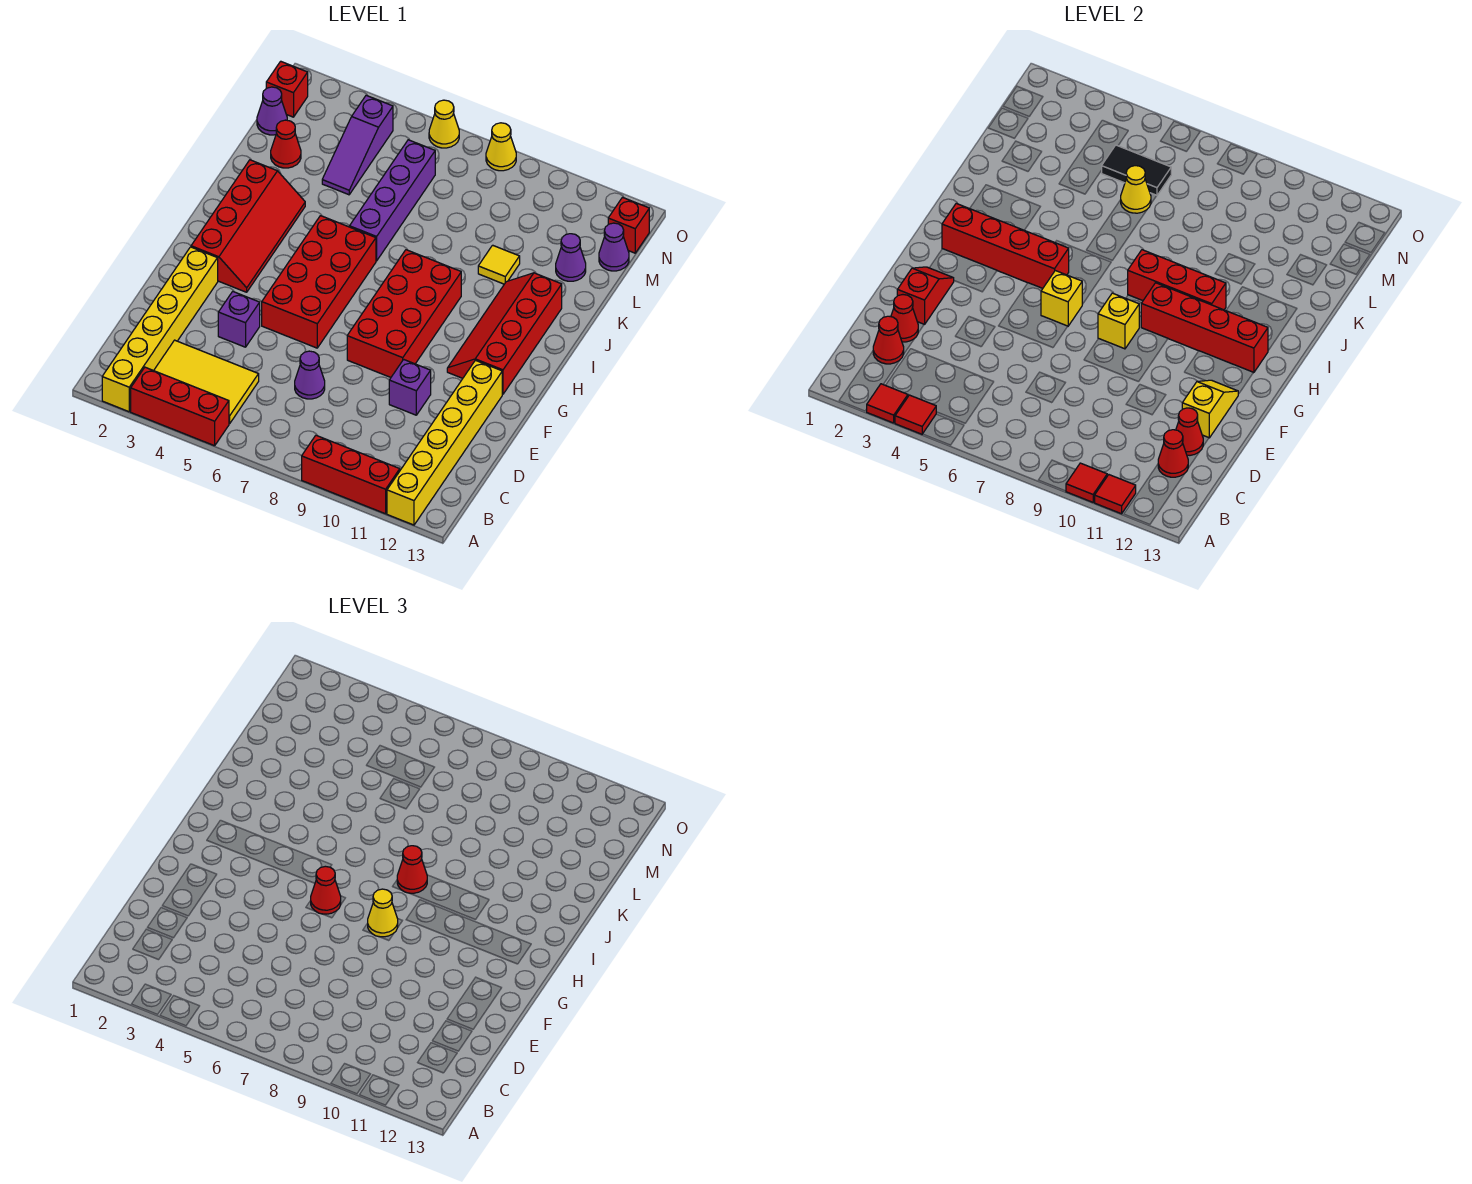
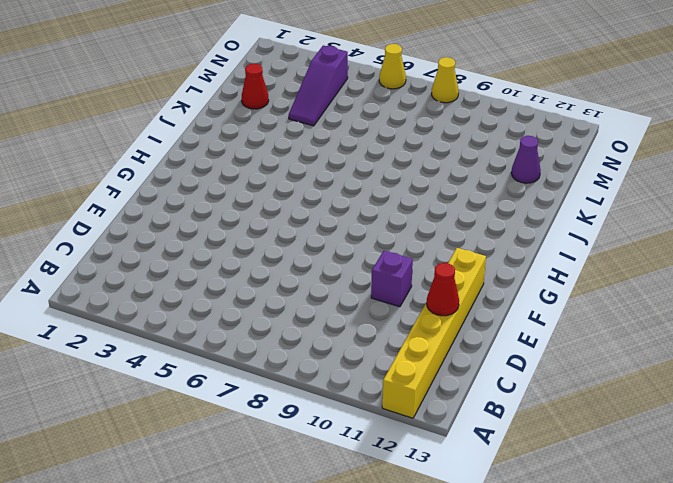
none -> yellow 1x6 brick [102,247,218,412]
none -> red 1x3 brick [131,367,229,446]
none -> red 1x3 brick [302,435,400,514]
none -> yellow 2x3 tile [154,340,259,424]

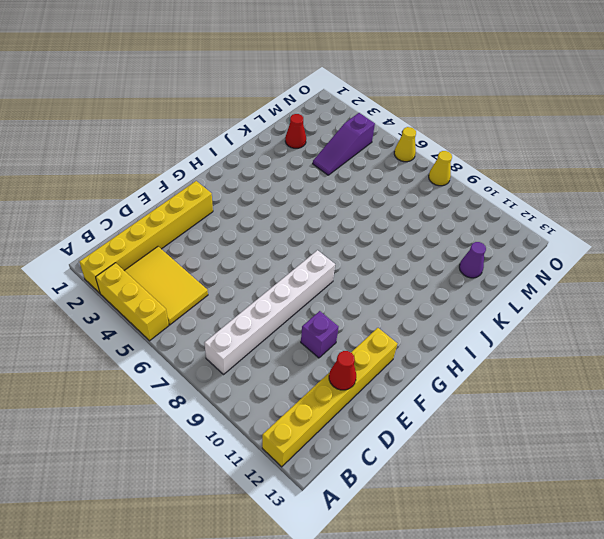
yellow 1x3 brick [96,263,169,341] -> red 1x3 brick [131,367,229,446]
white 1x6 brick [204,250,335,374] -> red 2x4 brick [347,250,461,377]
none -> red 1x3 brick [302,435,400,514]
none -> purple 1x1 cone [295,351,325,399]
none -> purple 1x1 brick [218,292,260,347]
none -> red 2x4 brick [262,216,376,348]

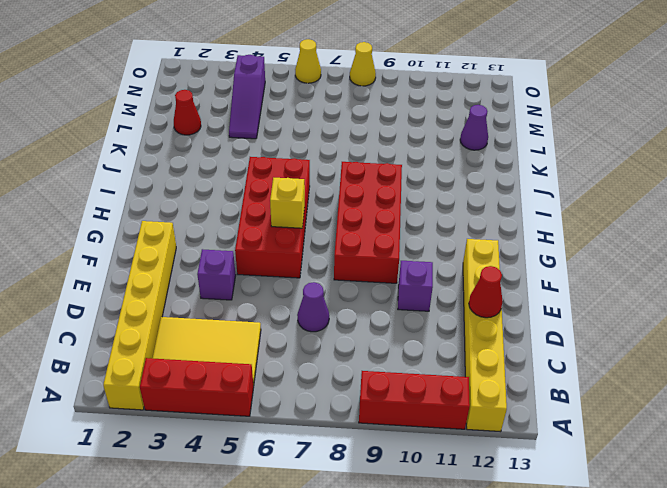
none -> red 2x4 slope [191,160,305,292]
none -> red 2x4 slope [447,273,562,394]
none -> purple 1x4 brick [350,140,435,261]
none -> yellow 1x1 tile [478,245,520,284]

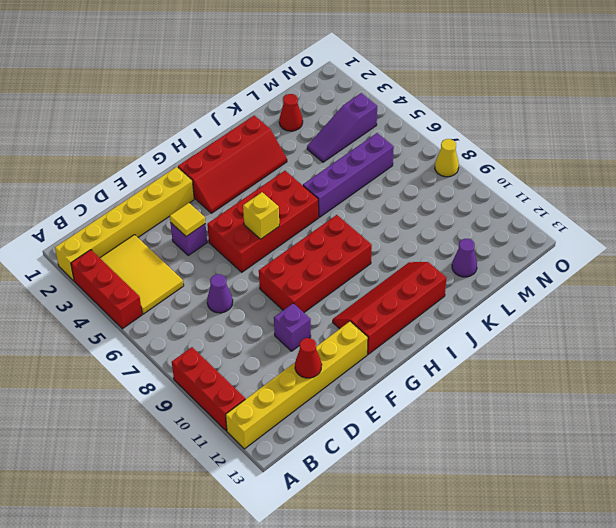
yellow 1x1 tile [170,203,205,236] -> yellow 1x1 tile moved to [478,245,520,284]
none -> purple 1x1 cone [257,87,287,135]
none -> purple 1x1 cone [599,223,629,271]
none -> red 1x1 brick [266,61,308,117]
none -> red 1x1 brick [608,197,649,253]

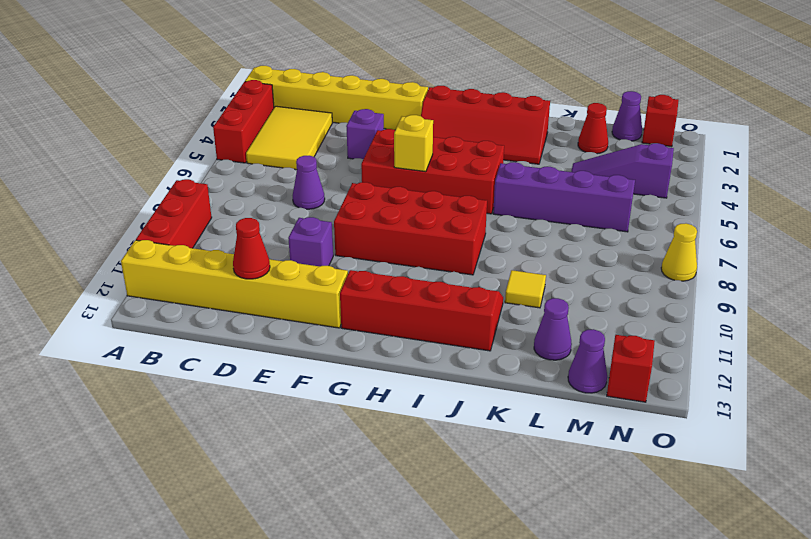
none -> yellow 1x1 cone [429,100,459,148]
none -> red 1x1 tile [867,384,908,423]
none -> red 1x1 tile [895,395,936,434]
none -> red 1x1 tile [1066,463,1107,502]

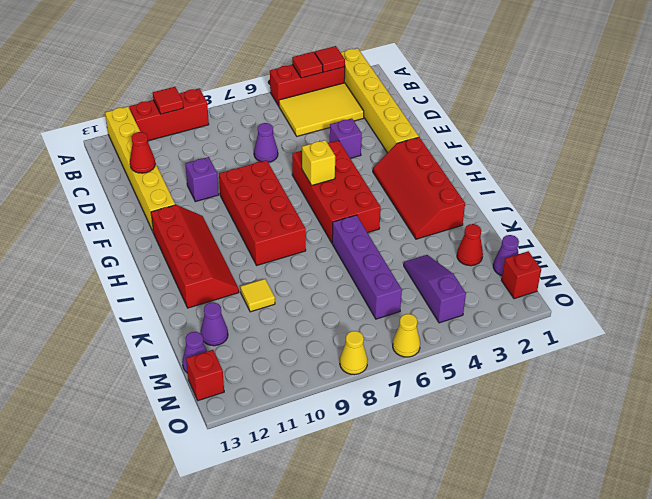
none -> red 1x1 tile [1094,475,1136,514]
none -> red 1x1 cone [873,316,904,364]
none -> red 1x1 cone [1158,430,1188,477]
none -> red 1x1 cone [891,295,919,342]

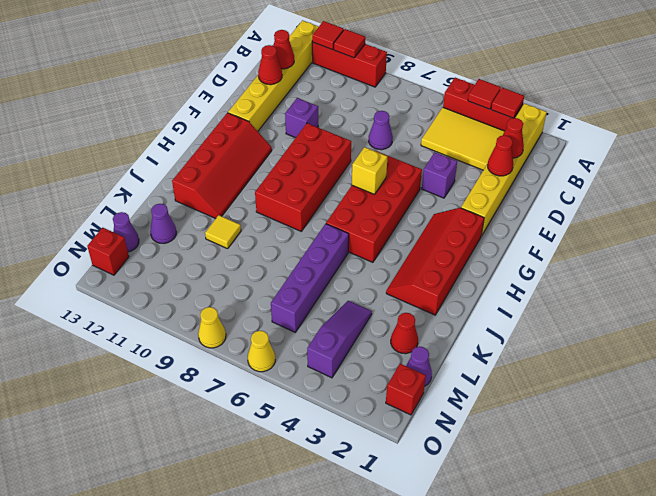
none -> red 1x2 slope [897,267,954,325]
none -> yellow 1x2 slope [1182,380,1238,438]
none -> yellow 1x1 brick [1098,293,1139,349]
none -> red 1x4 brick [942,203,1069,288]

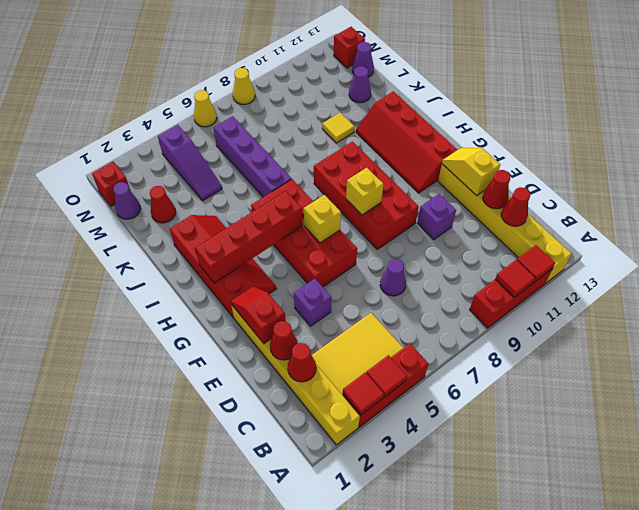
none -> red 1x4 brick [1141,283,1268,373]
none -> red 1x3 brick [1128,250,1226,310]
none -> yellow 1x1 cone [1121,166,1151,213]
none -> black 1x2 tile [1102,145,1171,196]

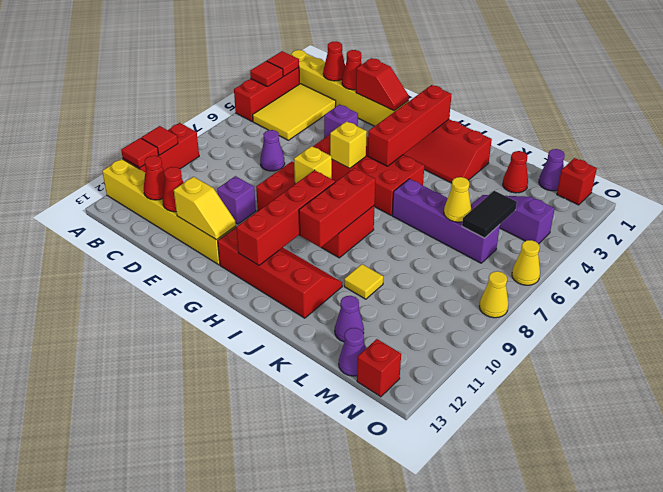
none -> red 1x1 cone [311,866,341,914]
none -> yellow 1x1 cone [368,889,398,937]
none -> red 1x1 cone [397,846,427,893]

